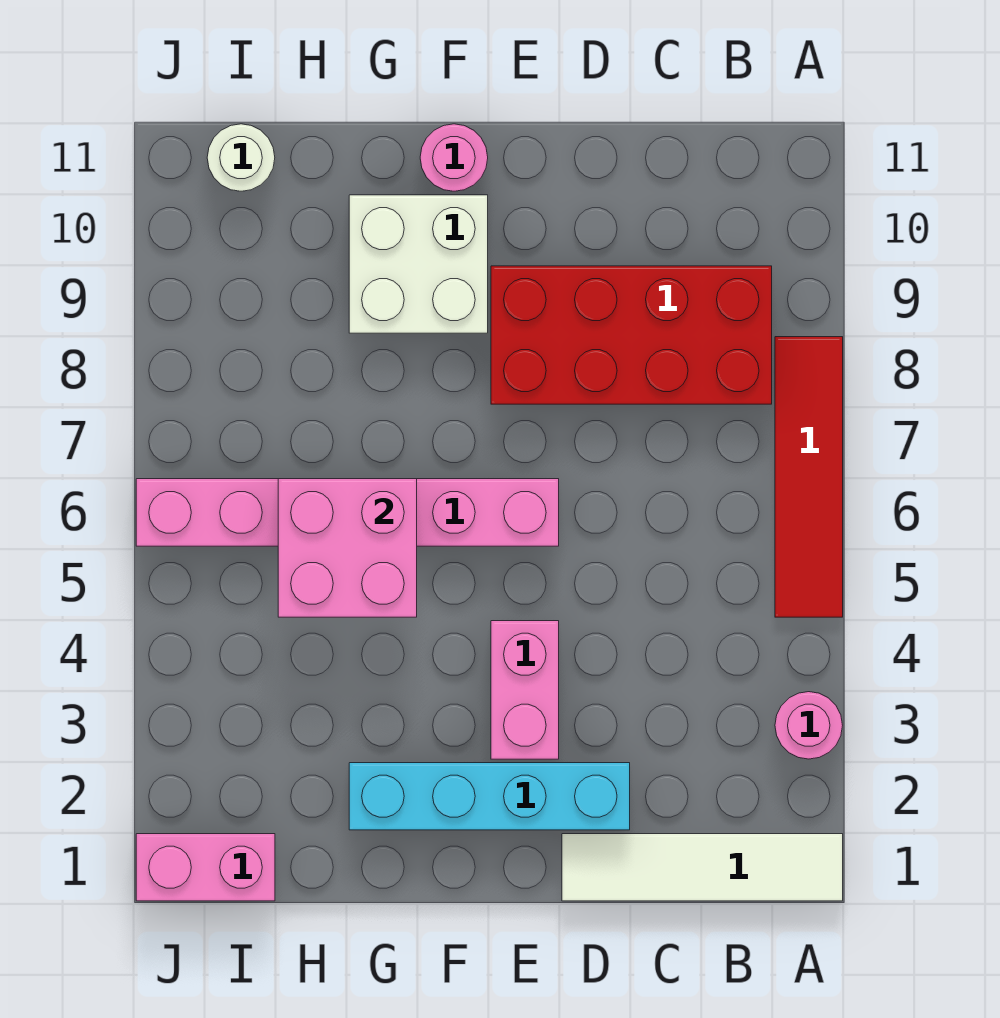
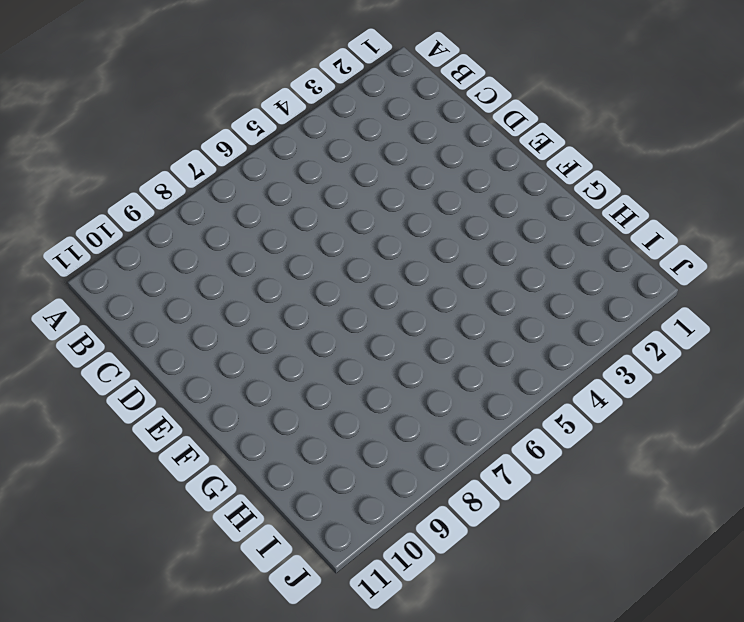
none -> white 1x4 tile [562,834,843,901]
none -> pink 1x1 round brick [775,692,843,759]
none -> red 1x4 tile [775,337,843,617]

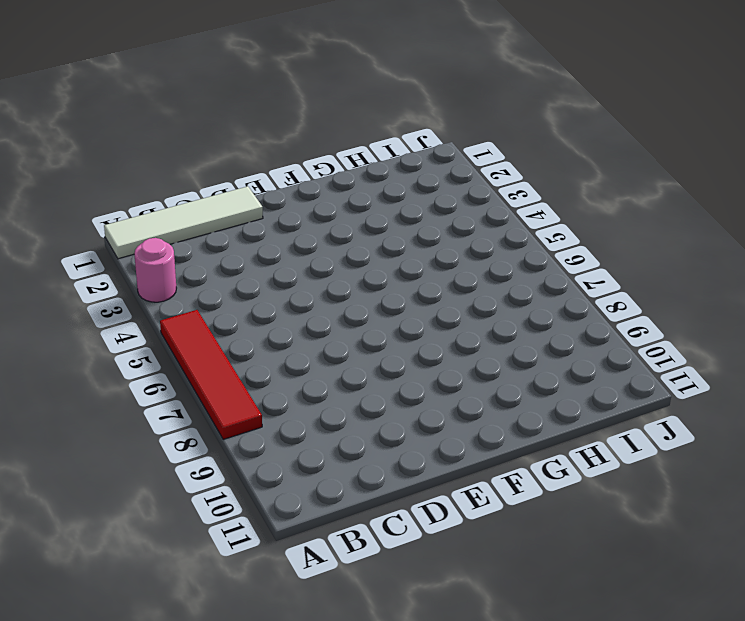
none -> red 2x4 brick [491,266,772,404]
none -> cyan 1x4 brick [349,763,630,830]
none -> pink 1x2 brick [491,621,559,759]

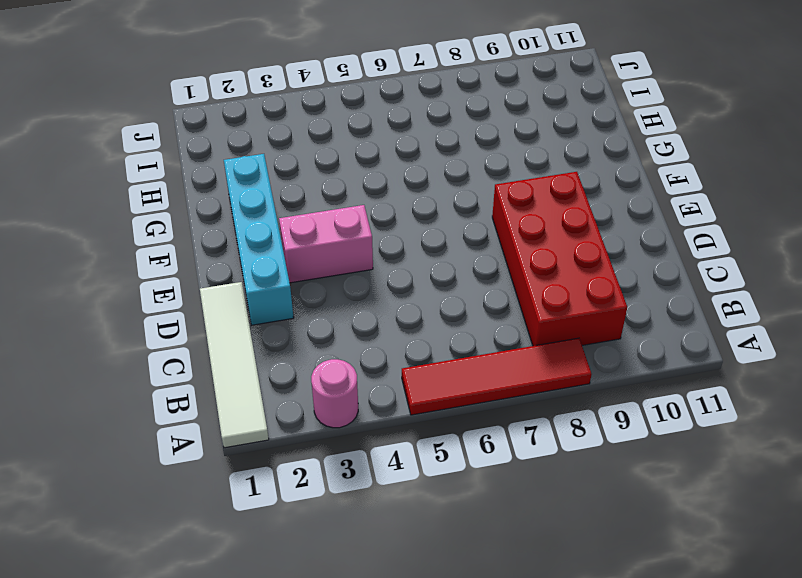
none -> pink 1x6 brick [136,479,559,546]
none -> white 2x2 brick [349,195,488,333]
none -> pink 1x1 round brick [420,124,488,191]

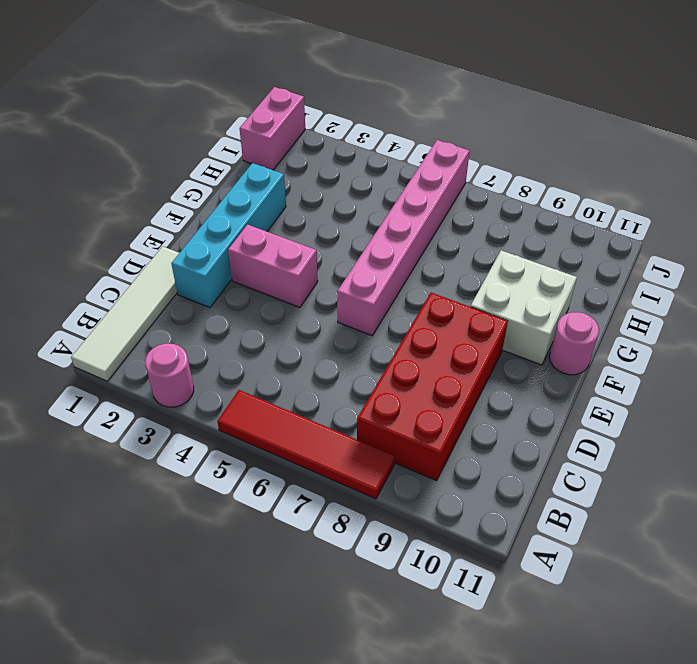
none -> white 1x1 round brick [207,124,275,191]
none -> pink 2x2 brick [278,479,417,617]

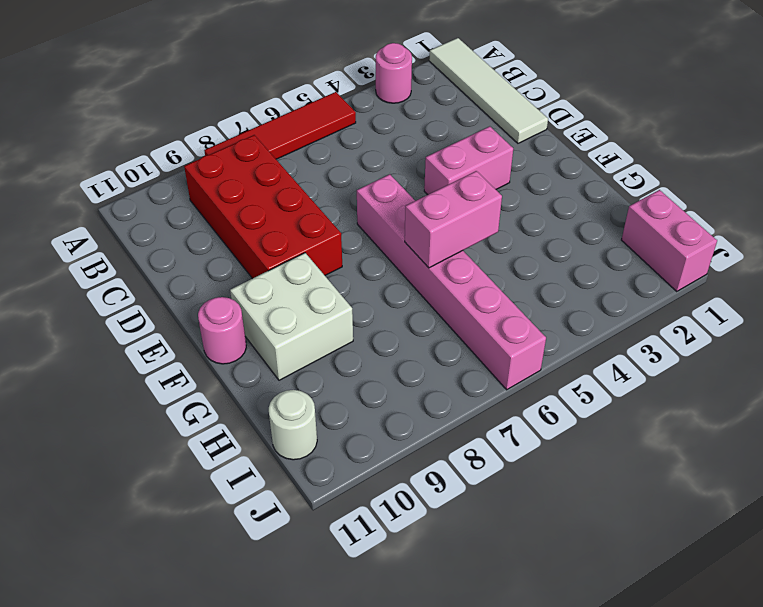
pink 1x2 brick [405,171,502,268] -> pink 2x2 brick [278,479,417,617]
none -> cyan 1x4 brick [349,763,630,830]

